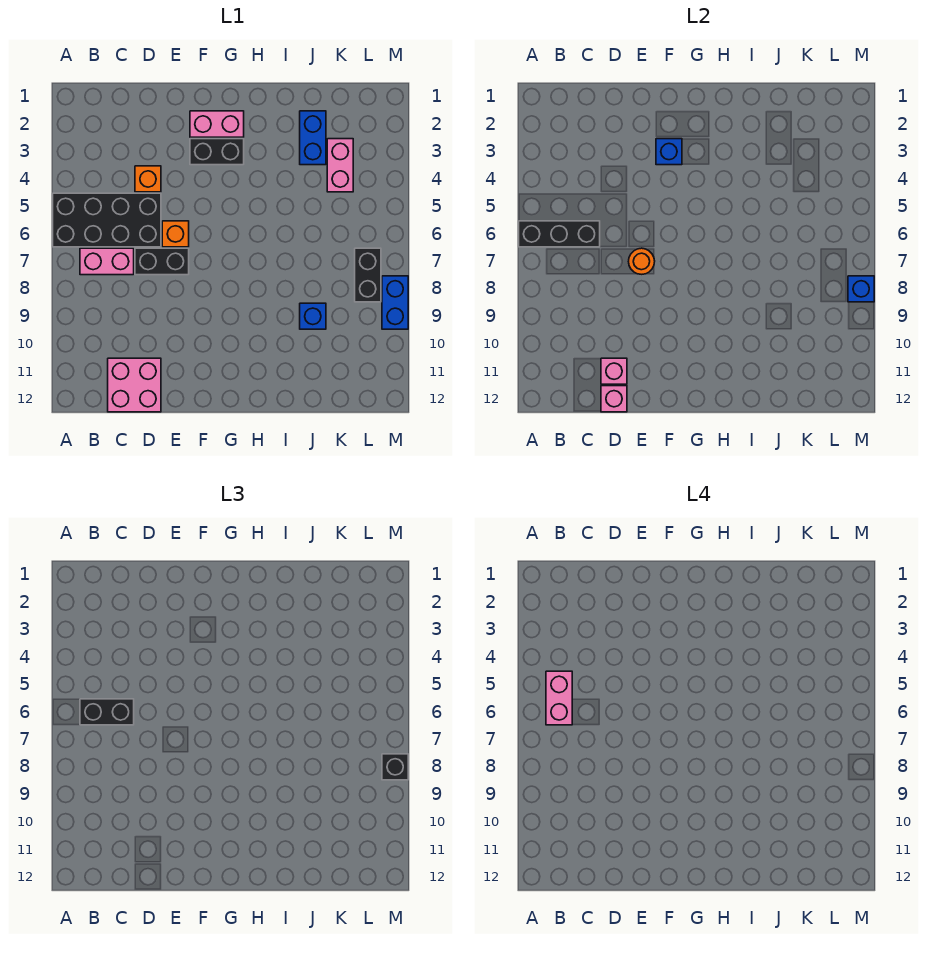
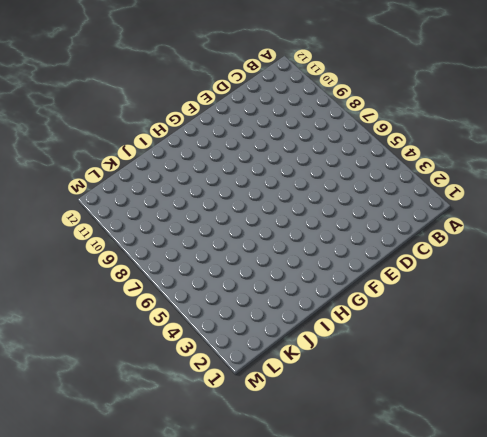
none -> black 2x4 brick [53,193,161,247]
none -> pink 1x2 brick [80,248,134,275]
none -> pink 2x2 brick [108,358,161,412]

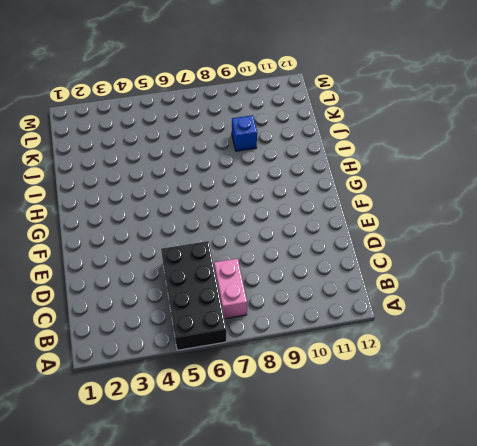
none -> pink 2x2 brick [108,358,161,412]
none -> orange 1x1 brick [135,166,161,192]
none -> black 1x2 brick [135,248,189,275]

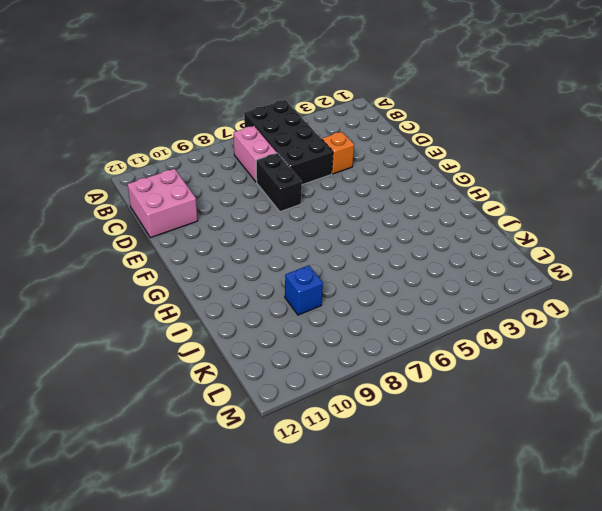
none -> orange 1x1 brick [162,221,189,247]
none -> pink 1x2 brick [190,111,244,137]
none -> black 1x2 brick [190,139,244,165]

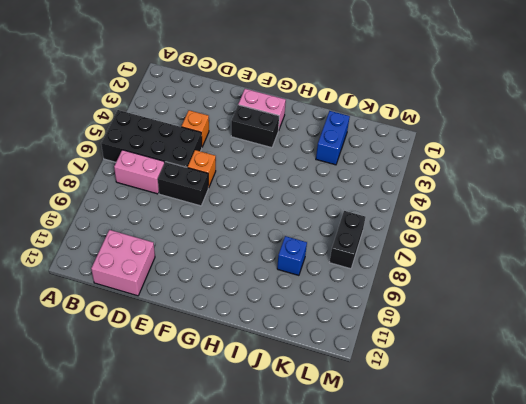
none -> pink 1x2 brick [327,139,353,192]
none -> blue 1x2 brick [382,276,408,329]
none -> black 1x3 brick [519,221,600,247]

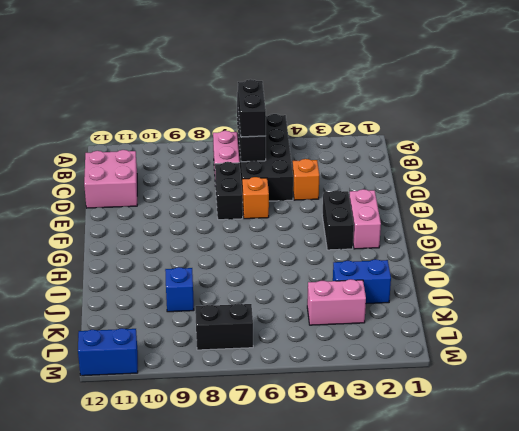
blue 1x2 brick [78,328,138,376] -> blue 1x2 brick moved to [382,276,408,329]
none -> pink 1x1 brick [601,358,627,384]
none -> pink 1x1 brick [601,386,627,412]
none -> orange 1x1 round brick [629,248,655,274]

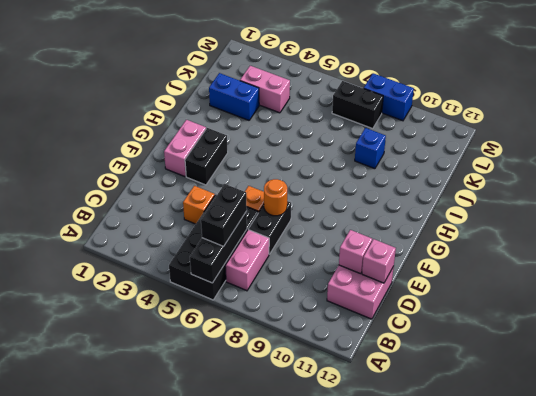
none -> blue 1x1 brick [656,139,682,165]
none -> blue 1x1 brick [848,276,874,302]
none -> black 1x1 brick [382,754,408,780]

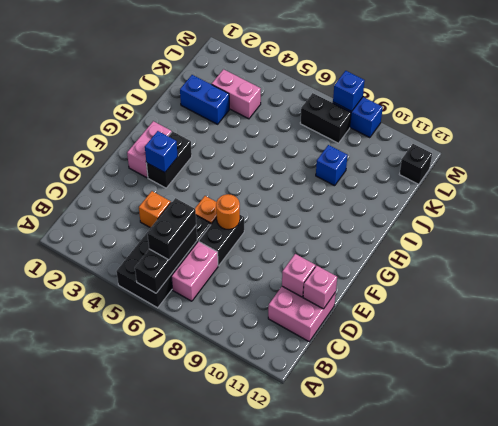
black 1x1 brick [399,144,432,184] -> black 1x1 brick moved to [382,754,408,780]
none -> pink 1x2 brick [546,671,572,725]

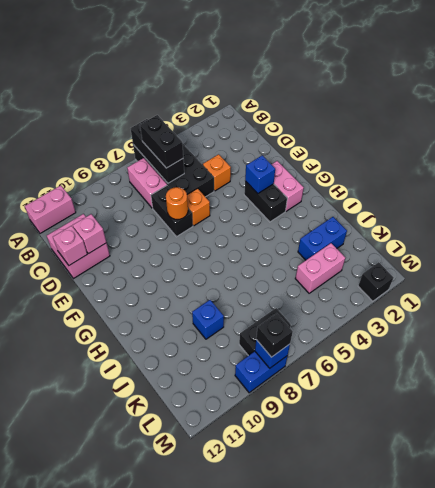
pink 1x2 brick [25,186,76,233] -> pink 1x2 brick moved to [546,671,572,725]
black 1x1 brick [358,262,394,301] -> none

